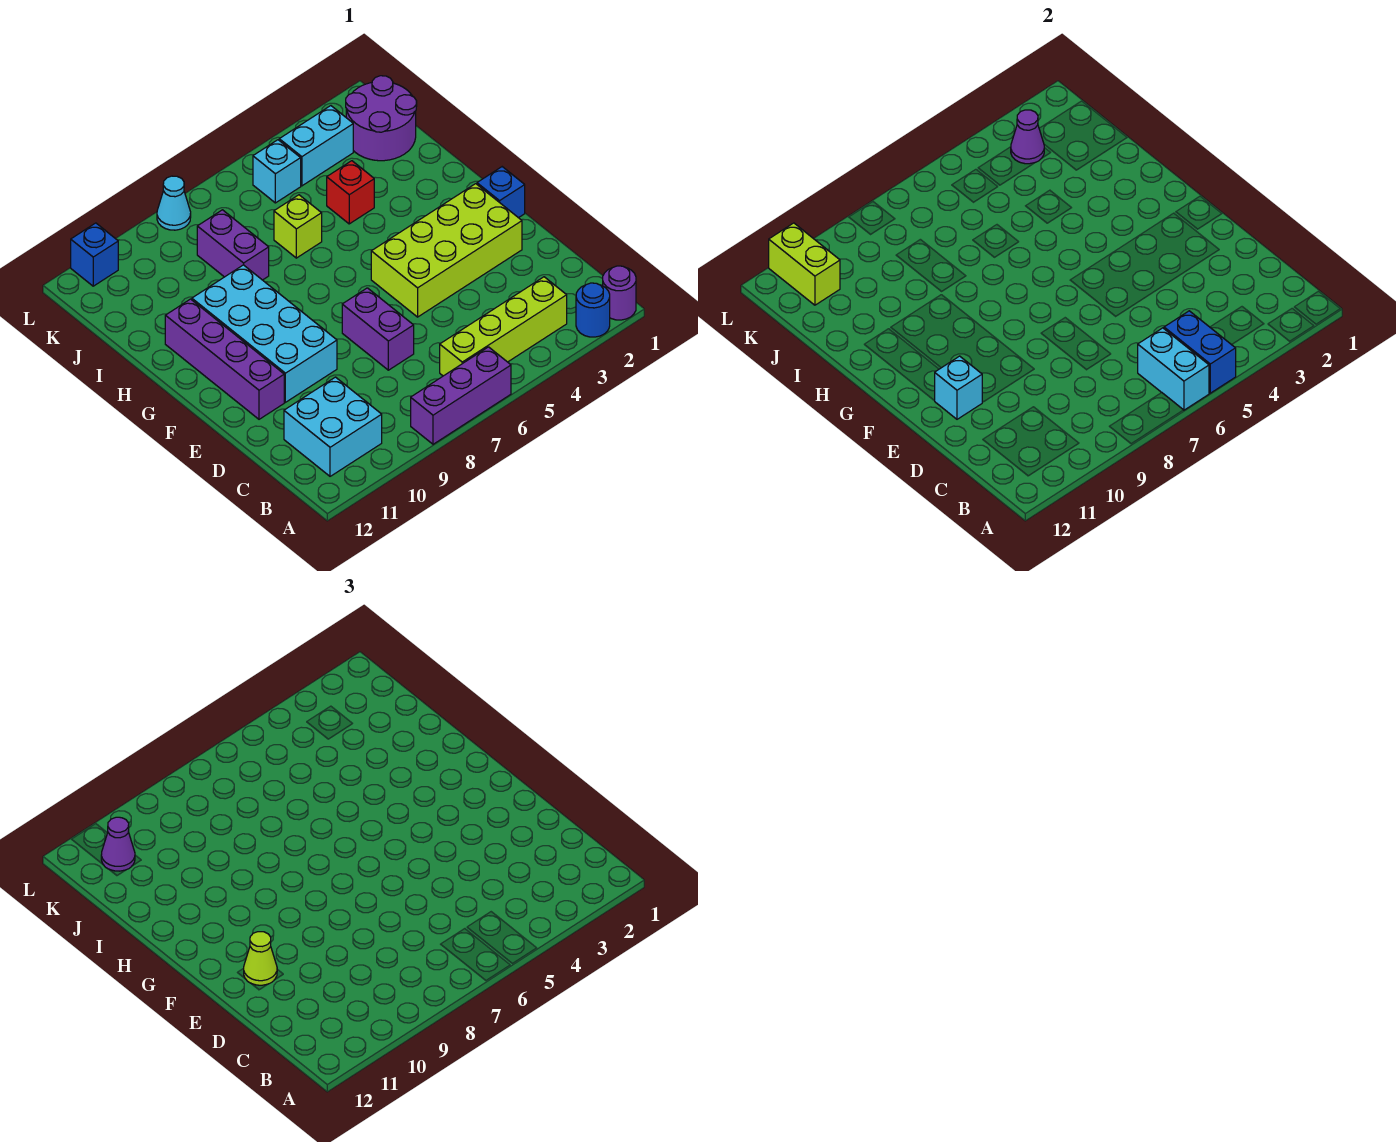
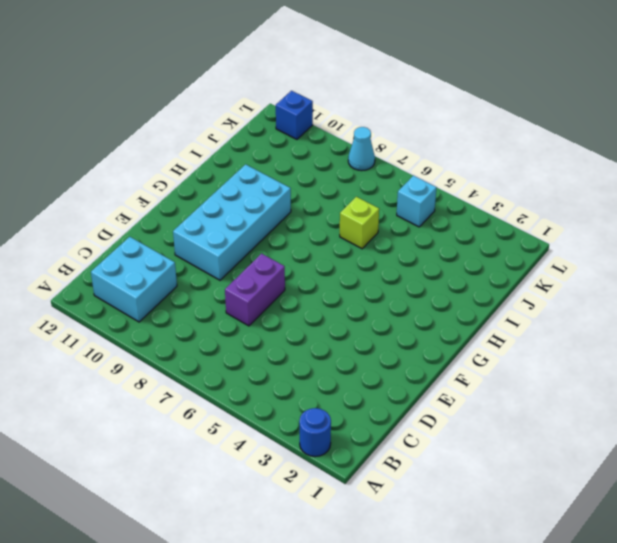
none -> purple 1x1 round brick [603,266,636,320]
none -> purple 1x3 brick [411,347,511,444]
none -> lime 1x4 brick [440,277,567,376]

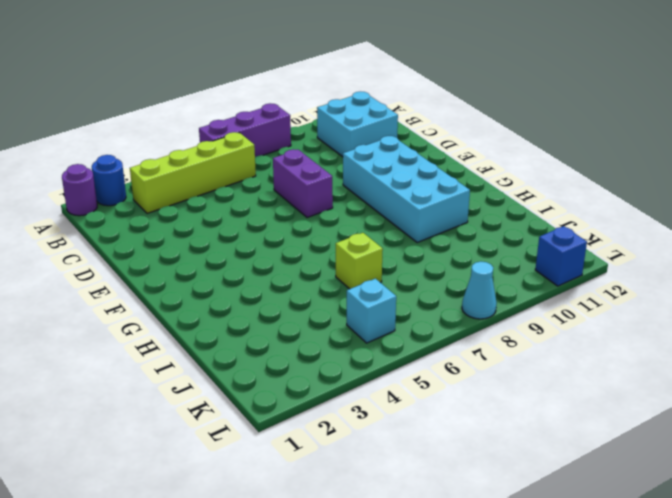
none -> lime 2x4 brick [371,184,522,317]
none -> purple 1x4 brick [165,299,284,419]
none -> blue 1x1 brick [477,167,525,218]

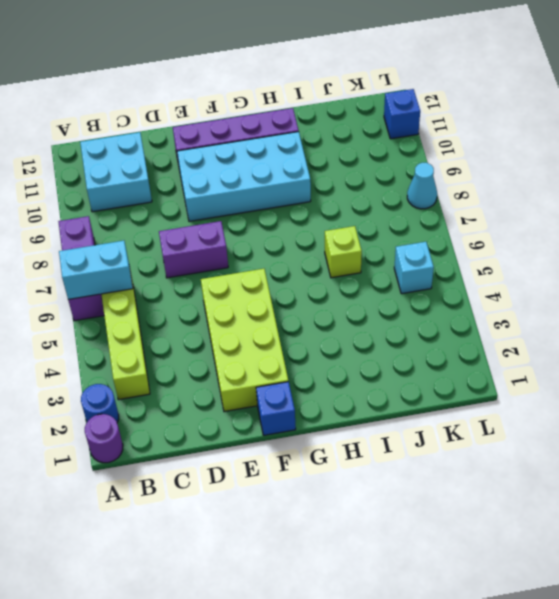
none -> red 1x1 brick [327,161,374,224]
none -> purple 1x2 brick [197,210,269,280]
none -> purple 2x2 round brick [346,76,417,161]

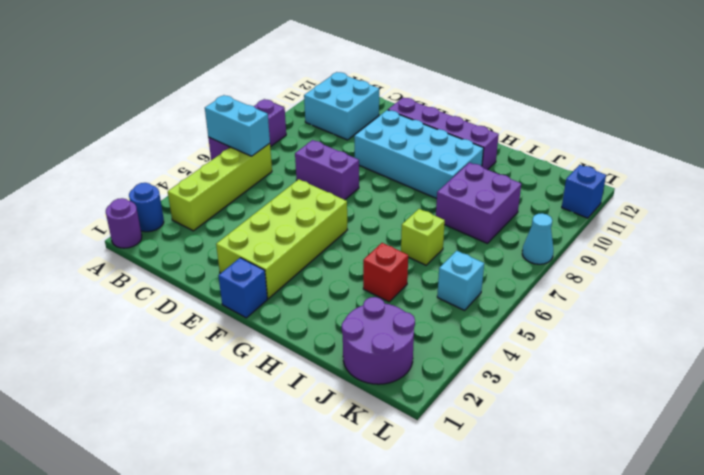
purple 2x2 brick [436,163,521,243] -> purple 1x2 brick [197,210,269,280]
none -> cyan 1x2 brick [279,106,353,186]
none -> blue 1x2 brick [1164,311,1236,393]
none -> cyan 1x1 brick [935,356,982,419]

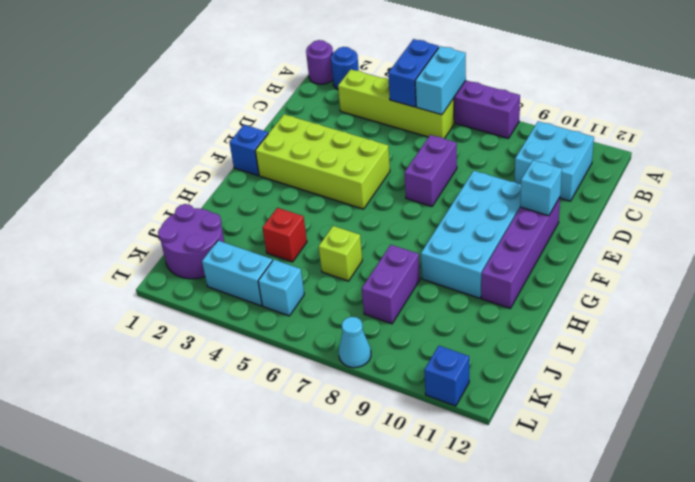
none -> purple 1x1 cone [1011,110,1044,164]
none -> lime 1x2 brick [769,223,840,305]
none -> lime 1x1 cone [244,932,277,985]

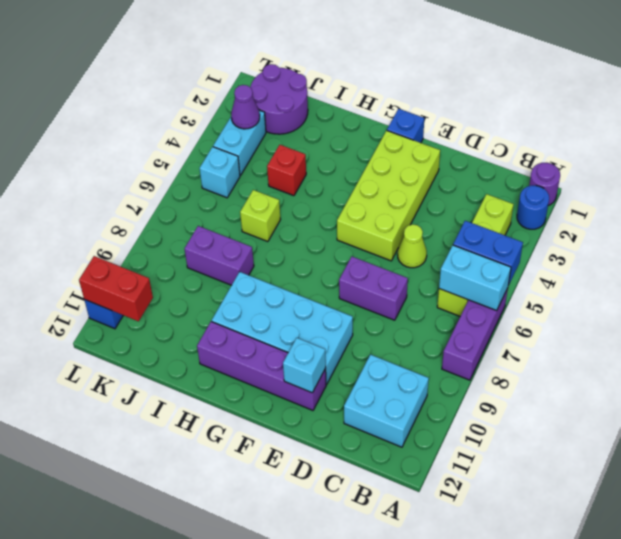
lime 1x1 cone [398,224,427,268] -> lime 1x1 cone moved to [244,932,277,985]
red 1x2 brick [79,256,153,321] -> lime 1x2 brick [769,223,840,305]
none -> cyan 1x1 cone [157,176,191,230]
none -> purple 1x1 cone [101,817,135,871]

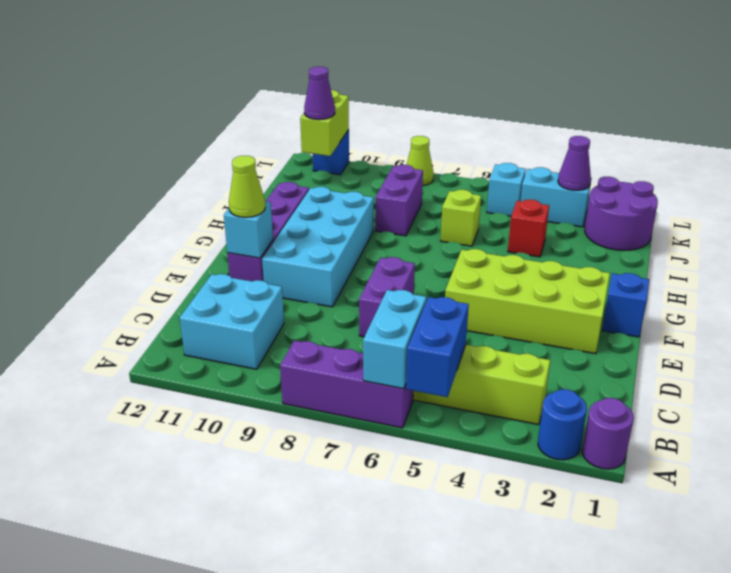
lime 1x1 cone [407,136,434,186] -> cyan 1x1 cone [157,176,191,230]

